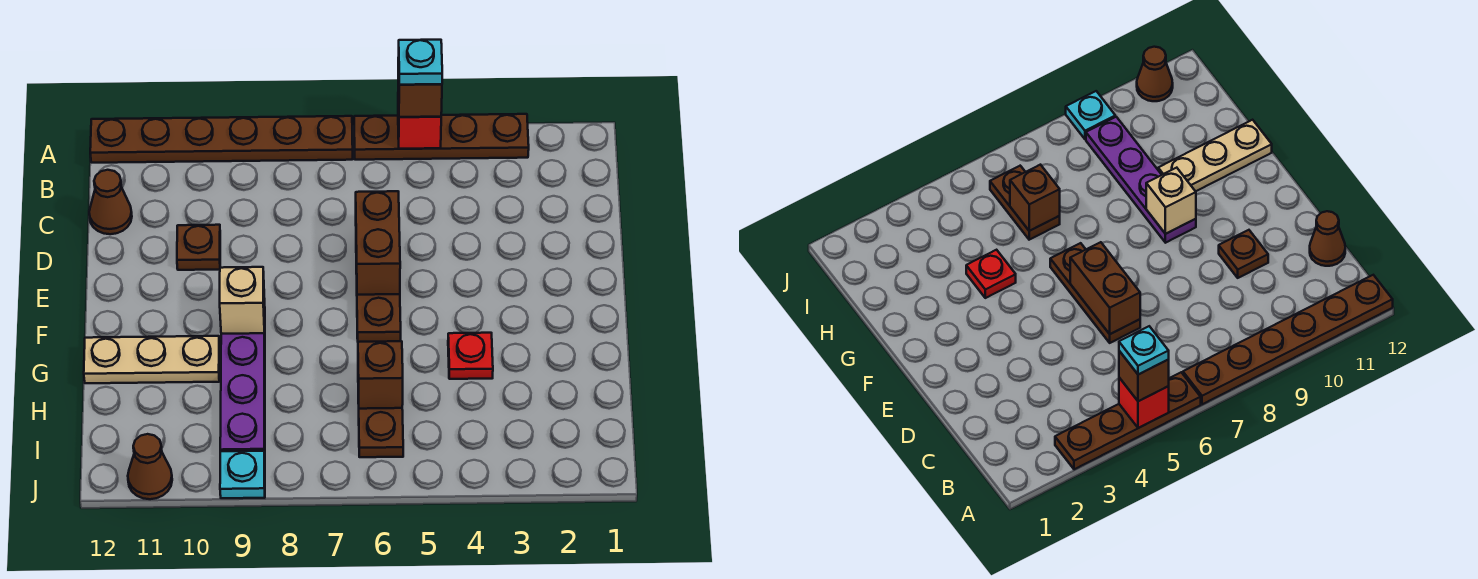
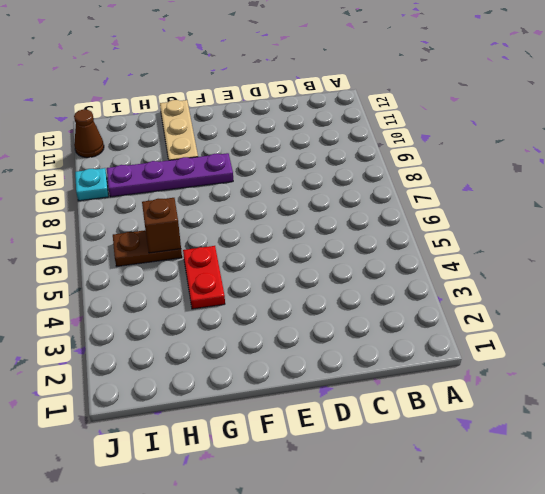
red 1x2 plate [183,246,225,309] -> red 1x1 plate [448,333,493,379]
none -> brown 1x4 plate [354,114,529,160]
none -> brown 1x6 plate [90,116,353,163]
none -> brown 1x1 cone [89,170,132,234]

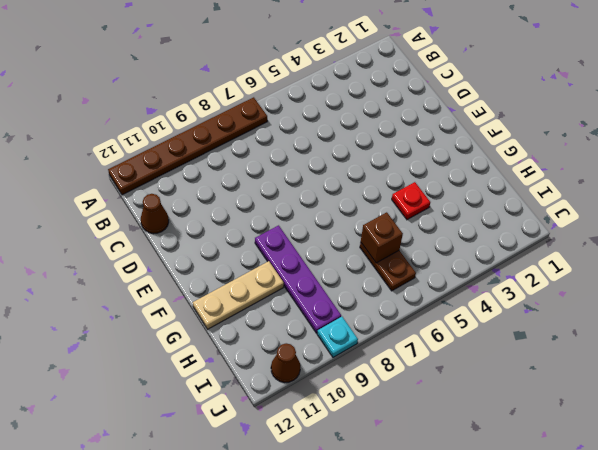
none -> brown 1x4 plate [354,114,529,160]
none -> brown 1x3 plate [356,268,401,342]
none -> brown 1x1 plate [177,225,220,270]

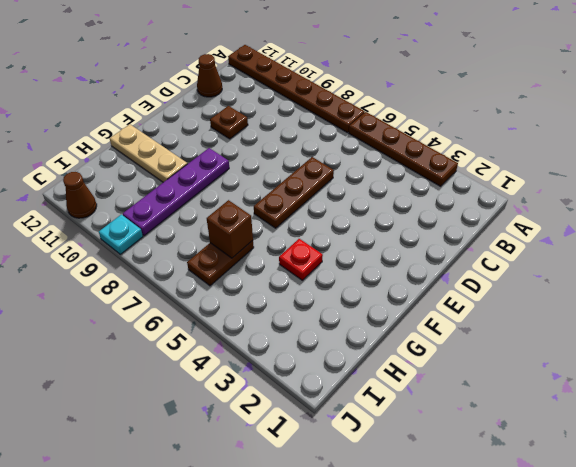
none -> red 1x1 brick [398,95,441,149]
none -> brown 1x2 brick [356,191,400,295]
none -> tan 1x1 brick [220,267,264,334]

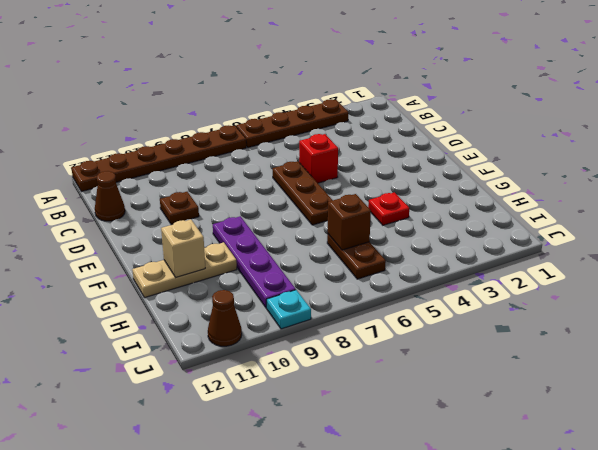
red 1x1 brick [299,134,338,183] -> red 1x1 brick moved to [398,95,441,149]
tan 1x1 brick [161,220,205,277] -> tan 1x1 brick moved to [220,267,264,334]
none -> brown 1x2 brick [356,191,400,295]
none -> brown 1x1 brick [398,57,442,117]
none -> cyan 1x1 plate [399,40,442,85]

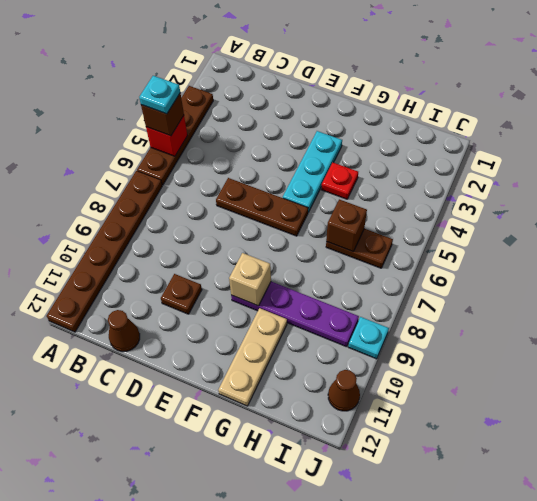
cyan 1x3 plate [283,131,342,212] -> none
none -> brown 1x2 brick [356,191,400,295]

